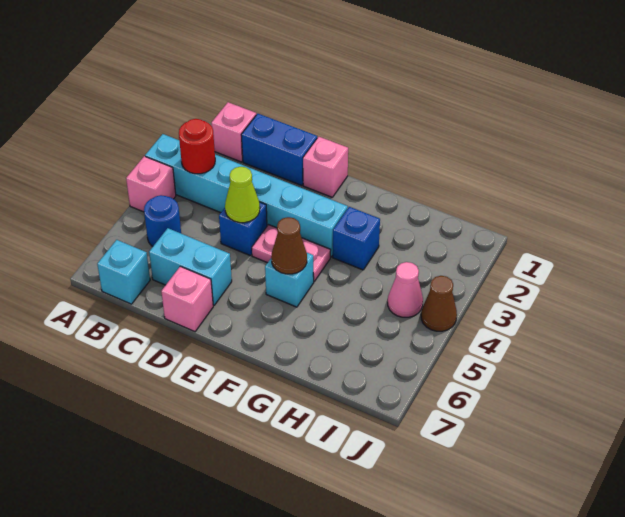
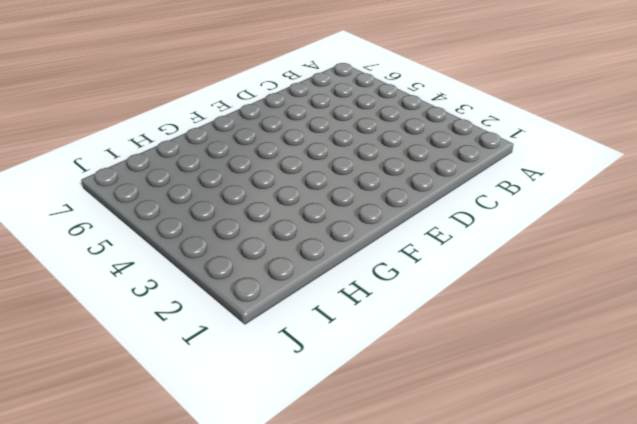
none -> cyan 1x6 brick [145,134,348,257]
none -> pink 1x1 brick [126,156,176,212]
none -> pink 1x1 brick [211,102,256,162]

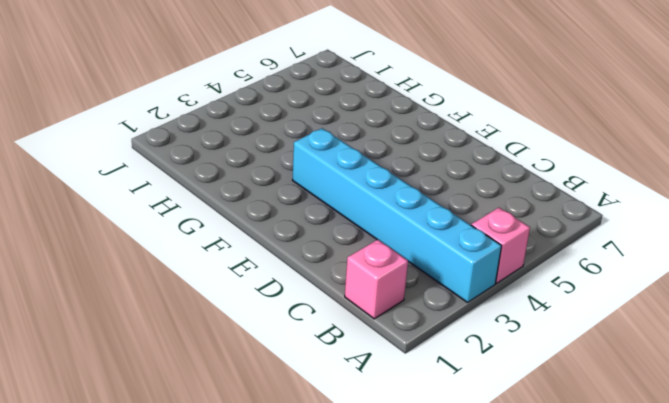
none -> blue 1x1 round brick [144,195,181,246]
none -> cyan 1x1 brick [97,240,150,304]
none -> blue 1x2 brick [241,114,317,185]

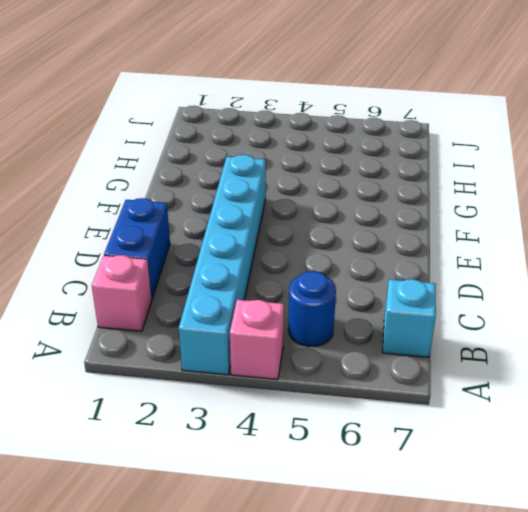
none -> cyan 1x2 brick [149,228,232,306]
none -> blue 1x1 brick [219,202,267,256]
none -> pink 1x1 brick [161,266,213,332]

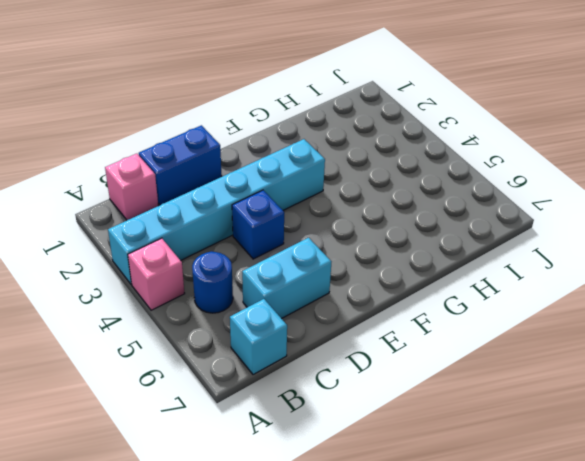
none -> pink 1x1 brick [161,266,213,332]
none -> pink 1x1 brick [303,137,348,197]
none -> pink 1x2 plate [252,225,331,282]

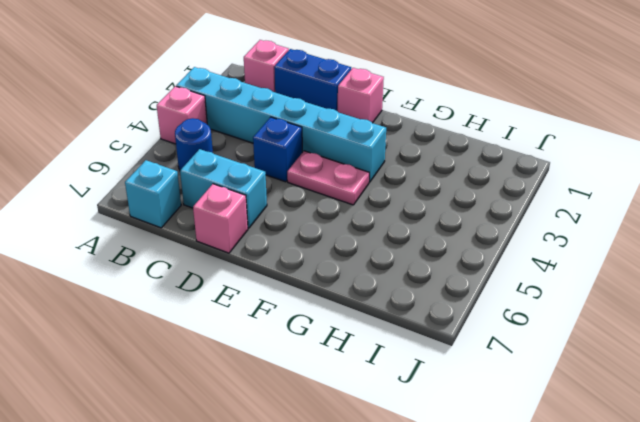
none -> cyan 1x1 brick [265,253,314,307]
none -> blue 1x1 brick [333,207,380,270]
none -> pink 1x1 cone [388,262,423,317]

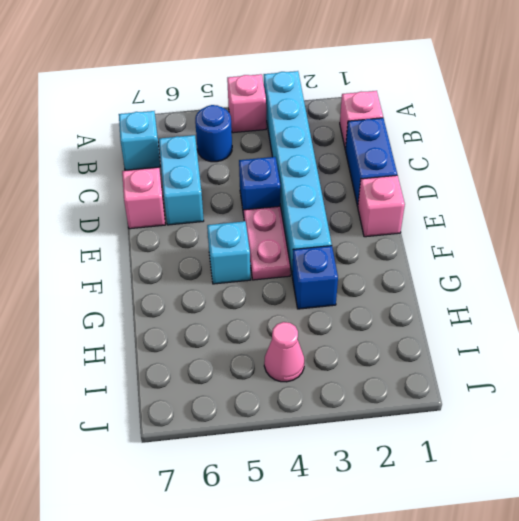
none -> brown 1x1 cone [421,276,457,331]
none -> red 1x1 round brick [179,119,215,174]
none -> lime 1x1 cone [225,167,260,223]

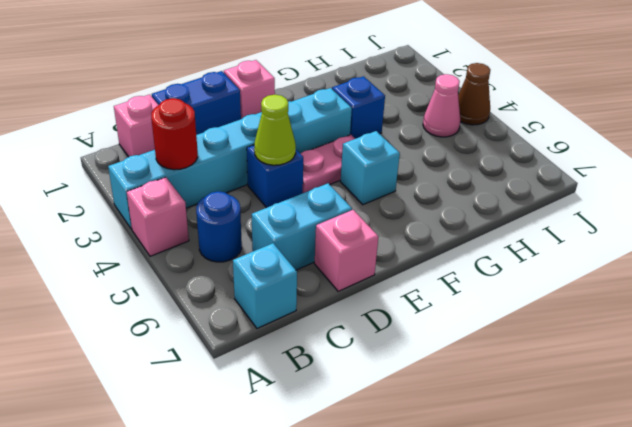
none -> brown 1x1 cone [271,217,307,274]

